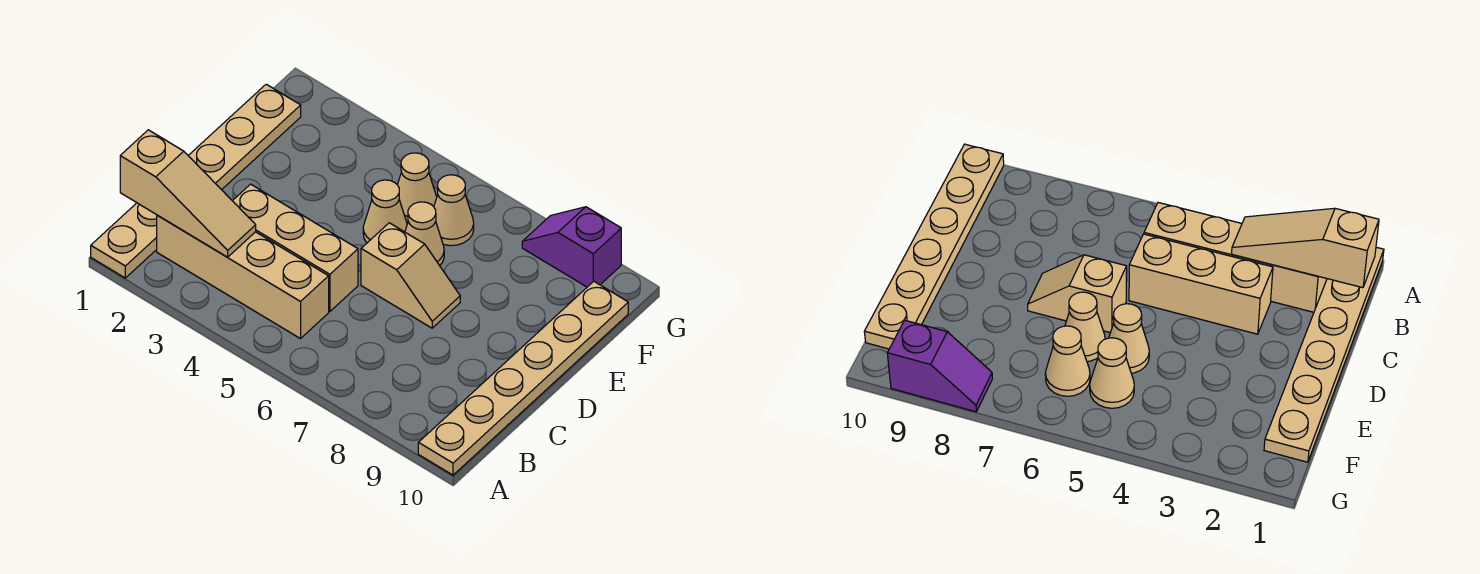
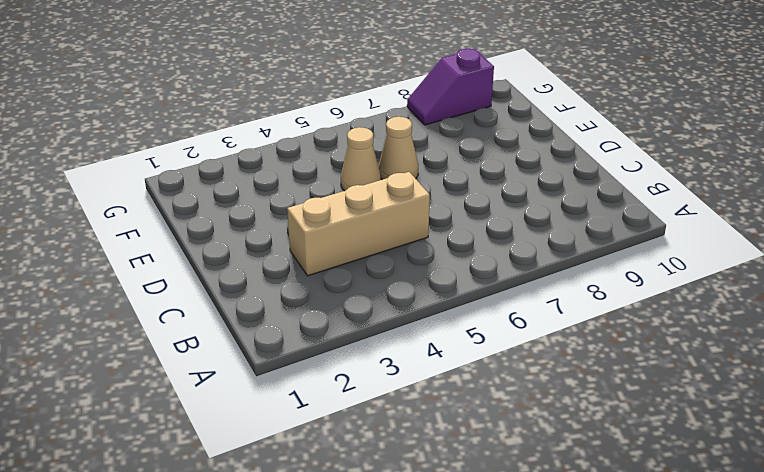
none -> tan 1x6 plate [91,84,301,278]
none -> tan 1x6 plate [418,281,628,475]

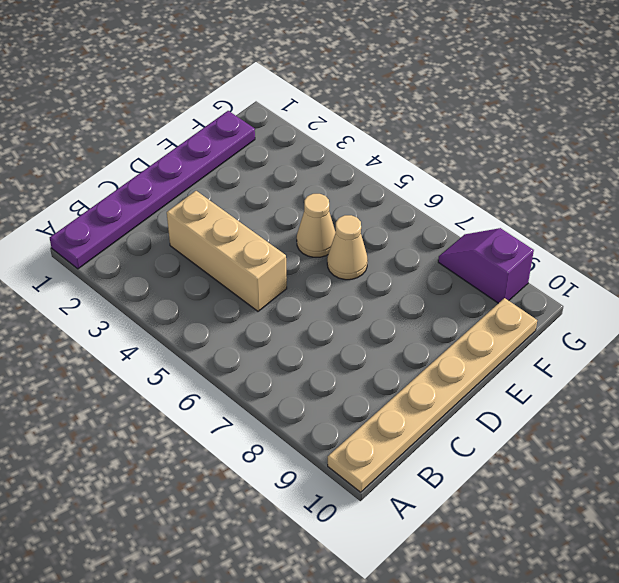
purple 1x6 plate [50,111,255,269] -> tan 1x6 plate [91,84,301,278]
none -> tan 1x4 brick [157,215,329,339]
none -> tan 1x2 slope [361,223,460,328]

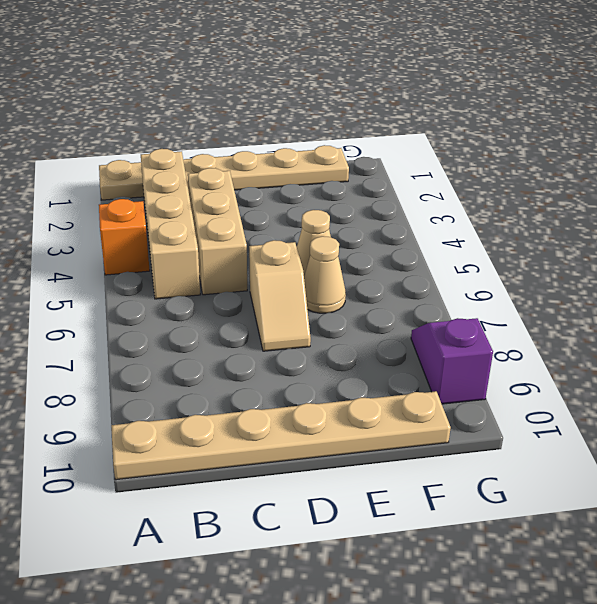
orange 1x1 brick [99,199,150,275] -> none
none -> tan 1x1 cone [398,153,437,223]
none -> tan 1x1 cone [434,175,474,246]

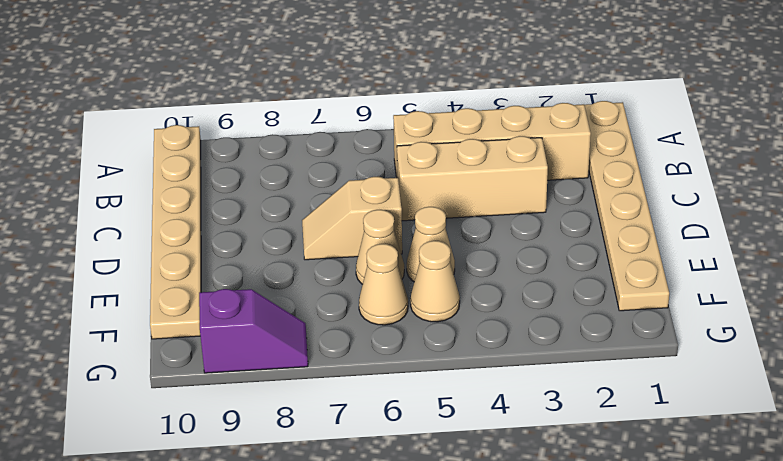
none -> tan 1x3 slope [120,130,256,257]

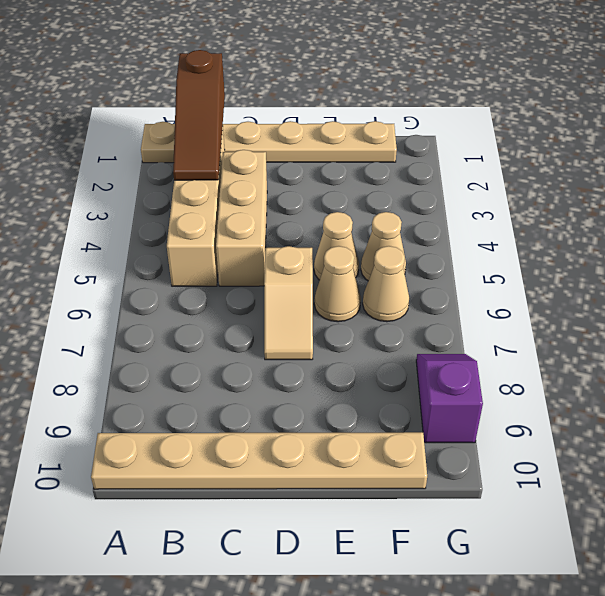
brown 1x3 slope [173,50,225,180] -> tan 1x3 slope [120,130,256,257]

